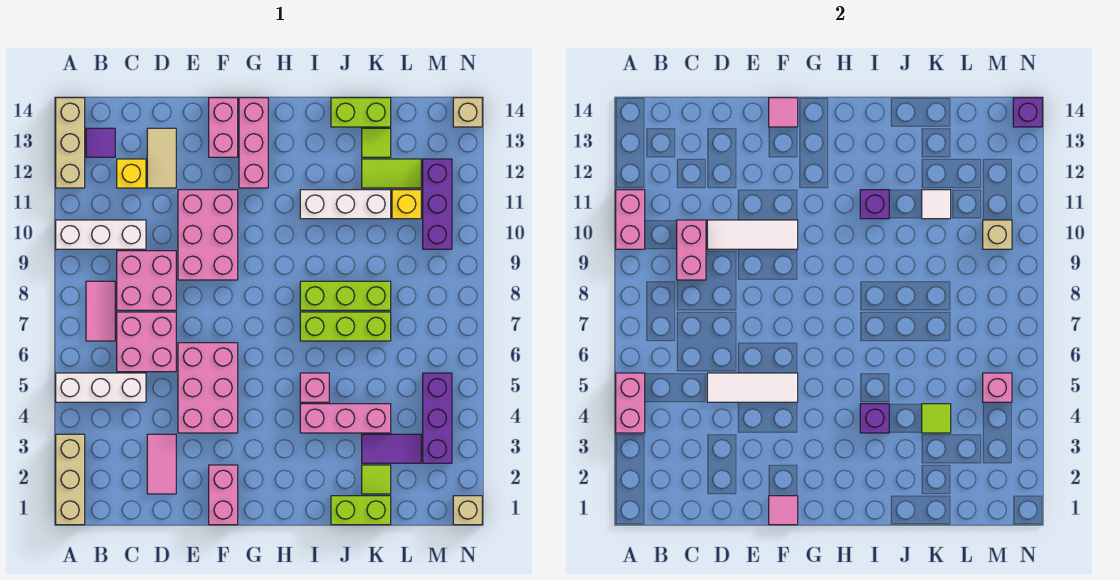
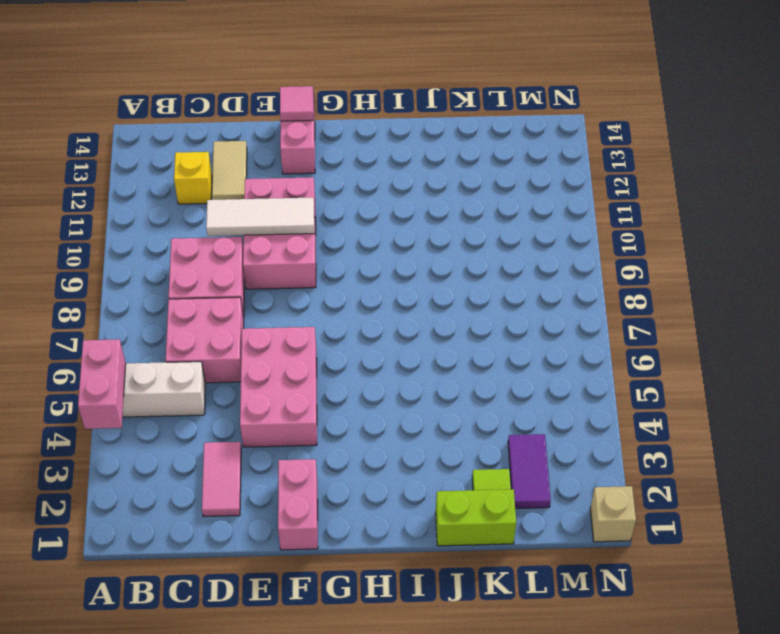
purple 1x2 tile [508,434,551,509] -> purple 1x2 tile turned to [362,434,421,463]
none -> tan 1x3 brick [56,434,85,525]
none -> white 1x3 brick [56,220,146,249]
none -> tan 1x3 brick [56,98,85,188]
none -> pink 1x2 tile [86,281,115,341]

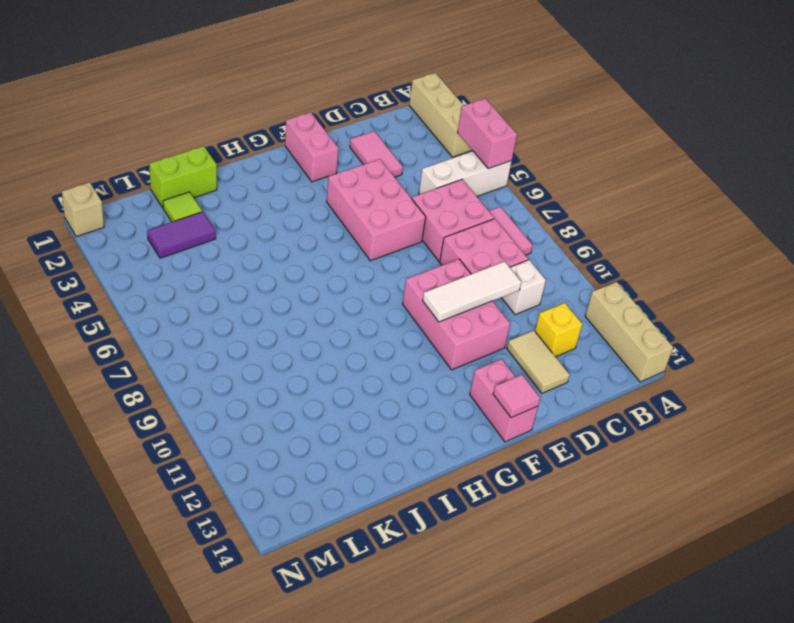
white 1x1 brick [501,260,546,315] -> white 1x3 brick [56,220,146,249]
none -> purple 1x1 tile [86,128,115,157]
none -> pink 1x3 brick [239,98,268,188]
none -> pink 1x3 brick [300,404,391,433]
none -> pink 1x1 brick [300,373,329,402]

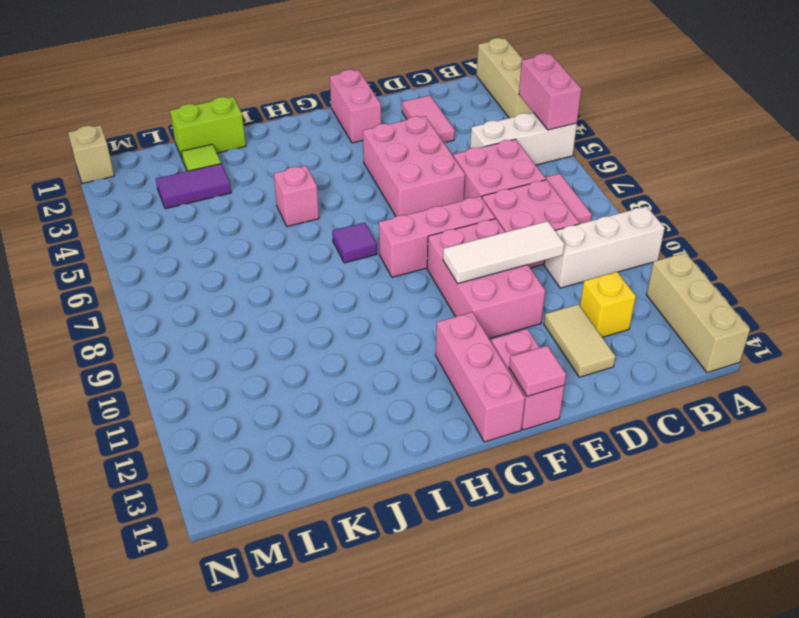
pink 1x3 brick [379,196,495,277] -> pink 1x3 brick moved to [300,404,391,433]
purple 1x1 tile [332,223,377,263] -> purple 1x1 tile moved to [86,128,115,157]
none -> lime 1x3 brick [300,312,391,341]
none -> lime 1x3 brick [300,281,391,310]
none -> white 1x3 brick [300,190,391,219]
none -> lime 1x2 brick [331,98,391,127]

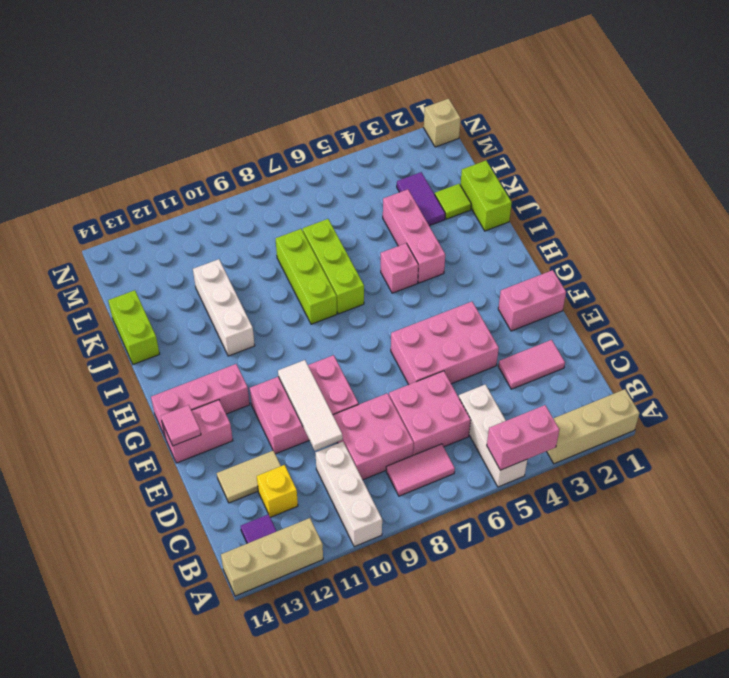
none -> lime 1x2 tile [362,159,421,188]
none -> lime 1x1 tile [362,128,391,157]
none -> yellow 1x1 brick [392,190,421,219]
none -> purple 1x3 brick [423,373,452,463]

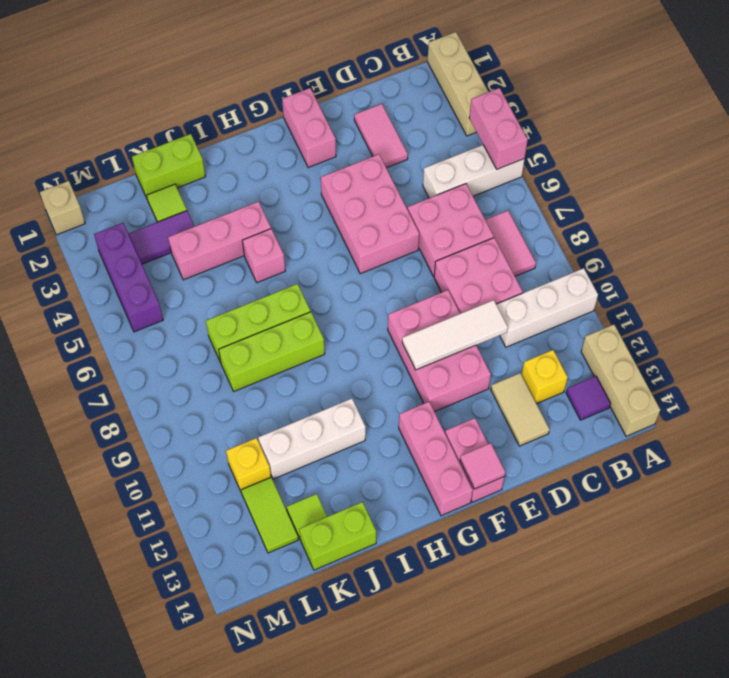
lime 1x2 tile [241,477,298,553] -> lime 1x2 tile turned to [362,159,421,188]
none -> purple 1x3 brick [423,159,452,249]
none -> tan 1x1 brick [453,98,482,127]
none -> pink 1x2 brick [616,190,645,249]
none -> pink 1x2 brick [677,220,706,280]

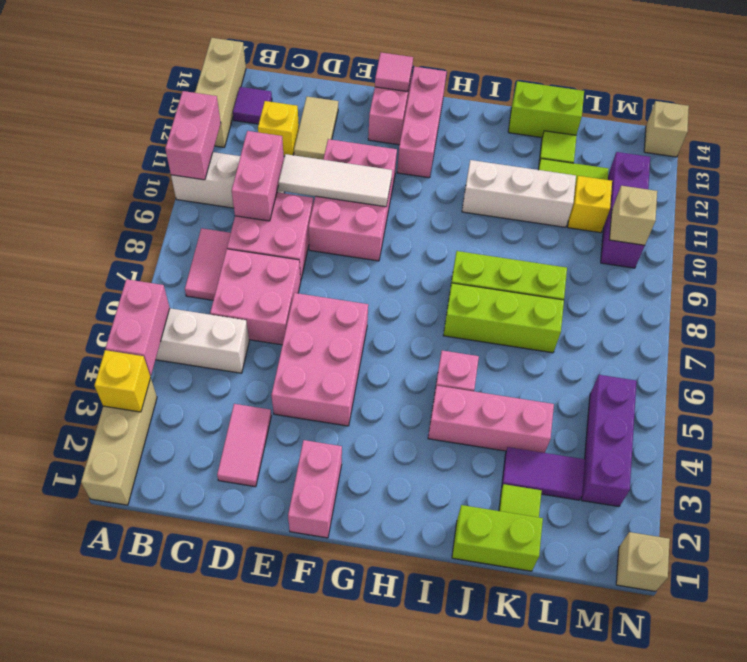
yellow 1x1 brick [94,350,151,412] -> none
none -> white 1x3 tile [707,373,798,402]
none -> pink 1x1 tile [769,496,798,525]
none -> purple 1x1 brick [860,404,889,433]
none -> purple 1x1 brick [860,190,889,219]

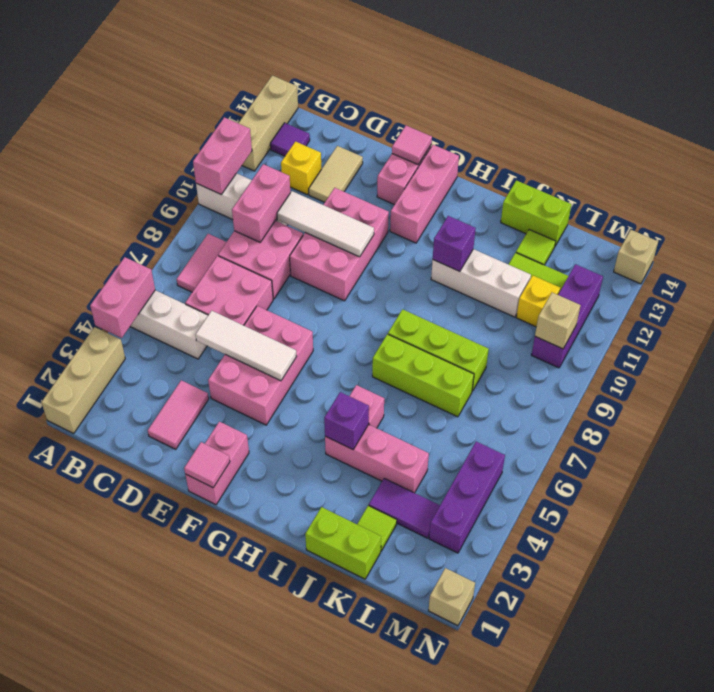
none -> lime 1x1 tile [922,404,951,433]
none -> white 1x1 tile [922,190,951,219]
none -> pink 1x1 brick [983,373,1012,402]
none -> purple 1x1 brick [1013,98,1042,127]

